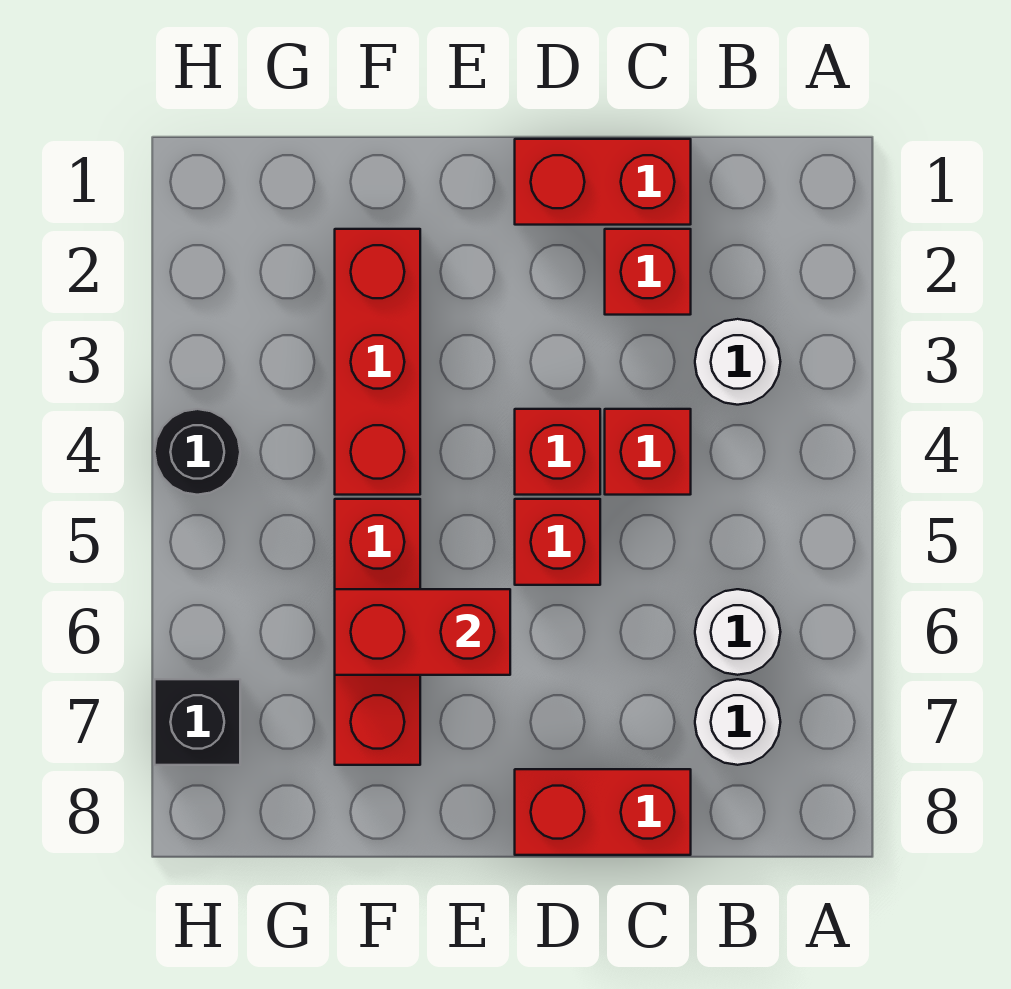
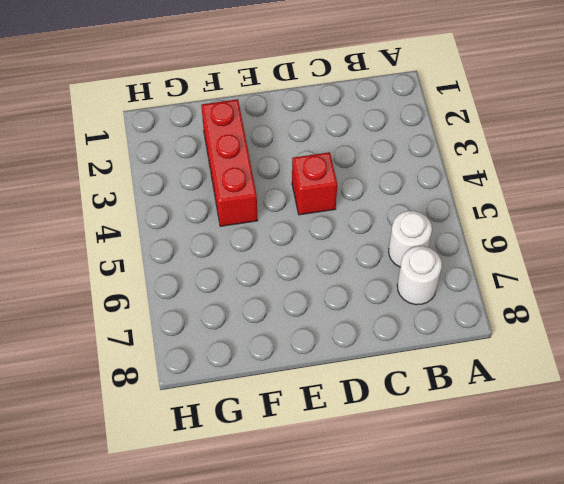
none -> white 1x1 round brick [695,319,780,405]
none -> red 1x2 brick [515,139,691,225]
none -> red 1x1 brick [605,229,691,315]

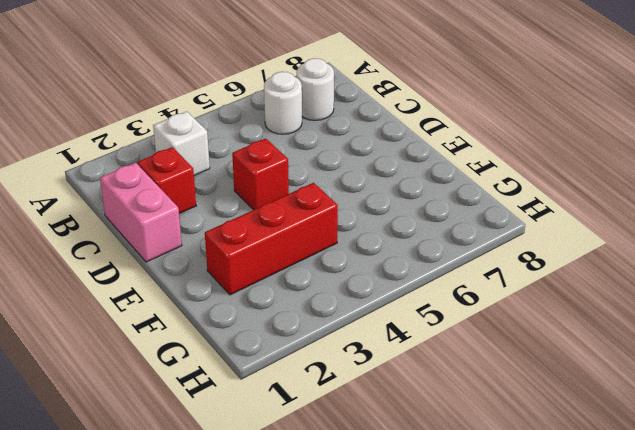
white 1x1 brick [153,111,210,175] -> white 1x1 round brick [695,319,780,405]
pink 1x2 brick [100,163,182,262] -> red 1x2 brick [515,139,691,225]
none -> red 1x1 brick [605,409,691,495]
none -> red 1x2 brick [515,769,691,855]
none -> red 1x1 brick [515,499,600,585]

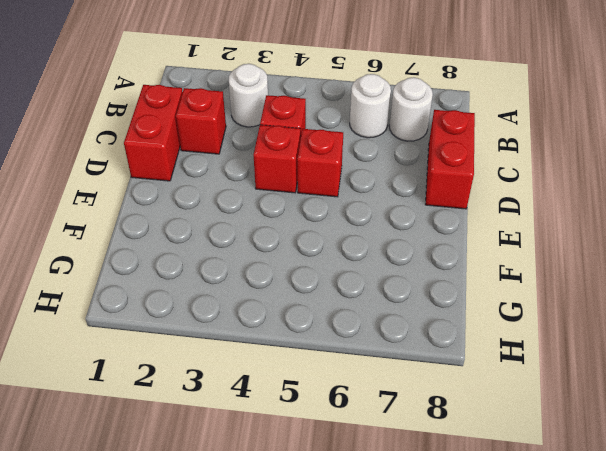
none -> red 1x3 brick [335,229,420,495]
none -> red 1x3 brick [335,499,420,765]
none -> black 1x1 round brick [155,409,240,495]

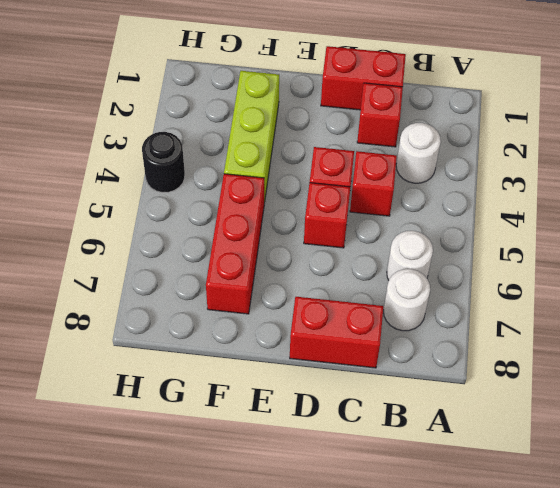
lime 1x3 brick [224,71,279,203] -> red 1x3 brick [335,229,420,495]
none -> black 1x1 brick [155,679,240,765]
none -> red 1x2 brick [335,589,510,675]

